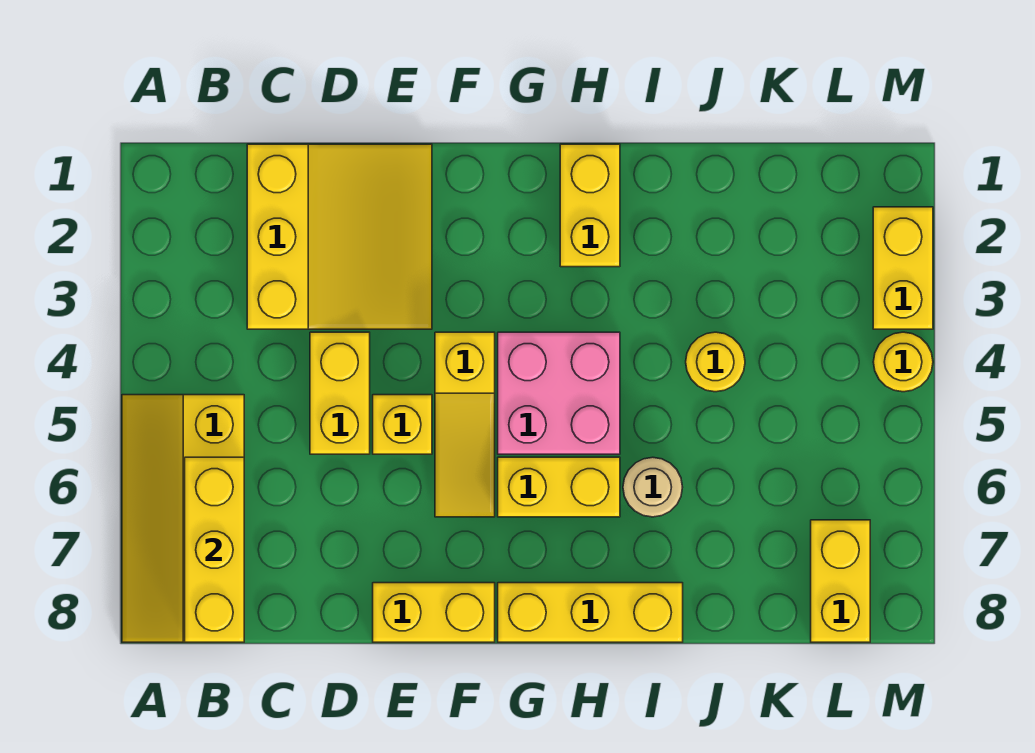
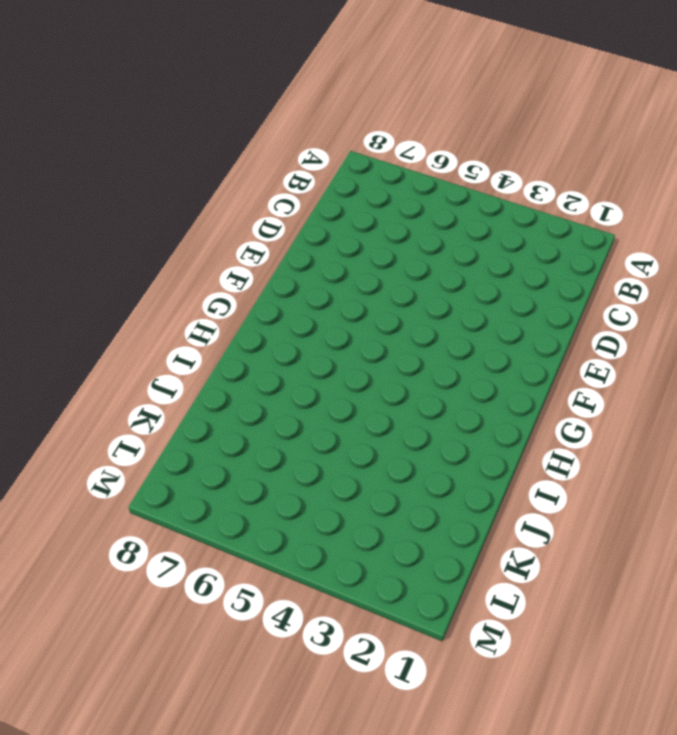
none -> yellow 2x4 slope [122,395,244,642]
none -> yellow 3x3 slope [247,144,432,329]
none -> yellow 1x2 brick [310,332,370,454]

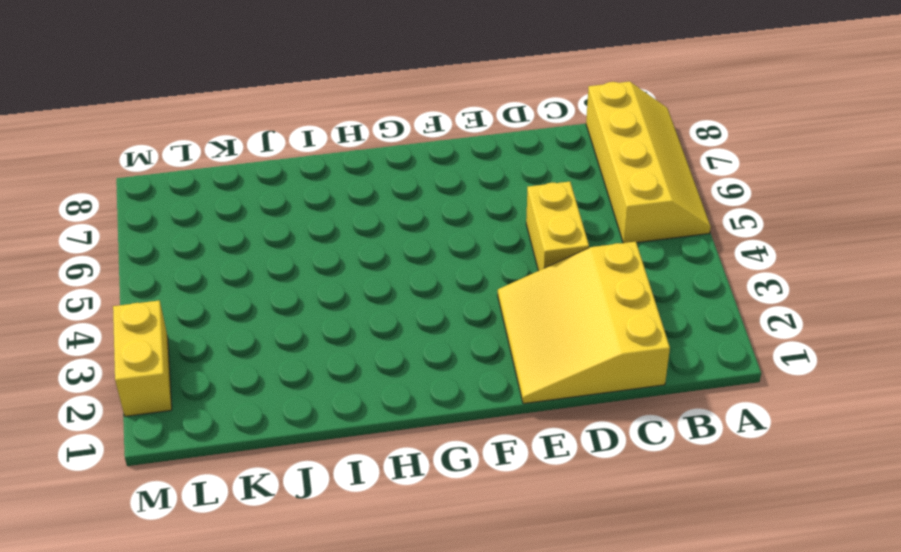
none -> yellow 1x1 brick [373,395,432,454]
none -> yellow 1x2 brick [373,583,495,642]
none -> yellow 1x3 slope [435,332,495,517]

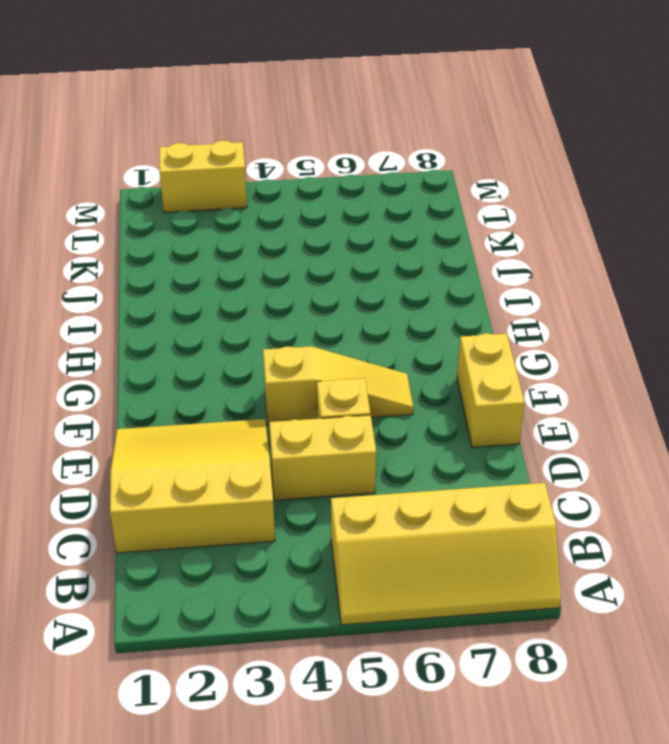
none -> pink 2x2 brick [498,332,620,454]
none -> yellow 1x2 brick [498,457,620,517]
none -> yellow 1x3 brick [498,583,683,642]

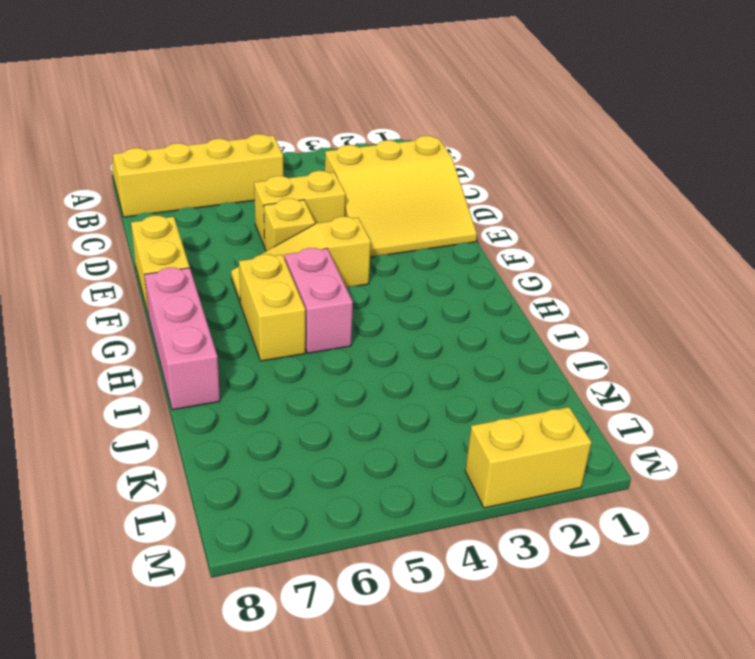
pink 1x2 brick [285,248,353,353] -> pink 2x2 brick [498,332,620,454]
pink 1x3 brick [144,268,220,410] -> yellow 1x3 brick [498,583,683,642]
none -> yellow 1x2 brick [560,144,620,267]
none -> tan 1x1 round brick [623,457,683,517]
none -> yellow 1x1 round brick [686,332,745,392]

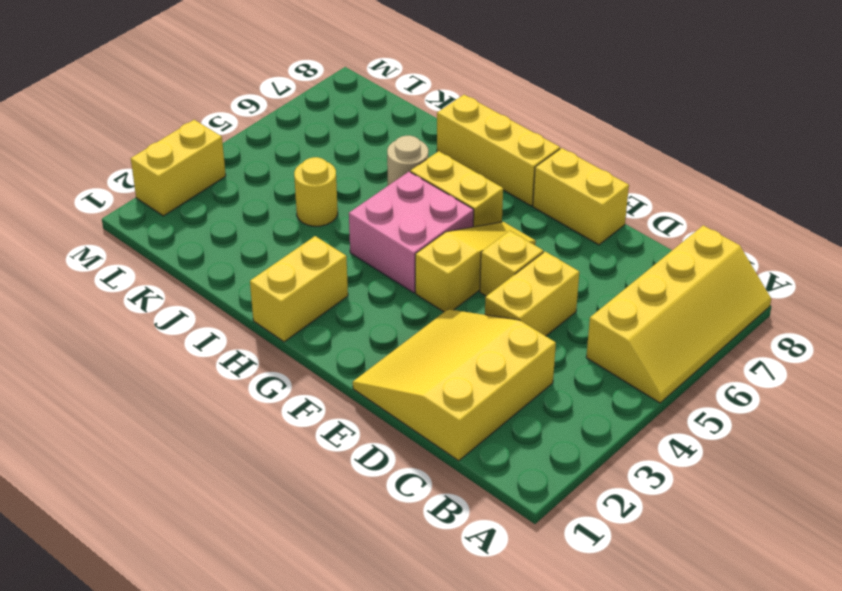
none -> yellow 1x2 brick [811,520,870,642]
none -> yellow 1x1 round brick [873,332,933,392]
none -> yellow 1x3 brick [185,457,244,642]

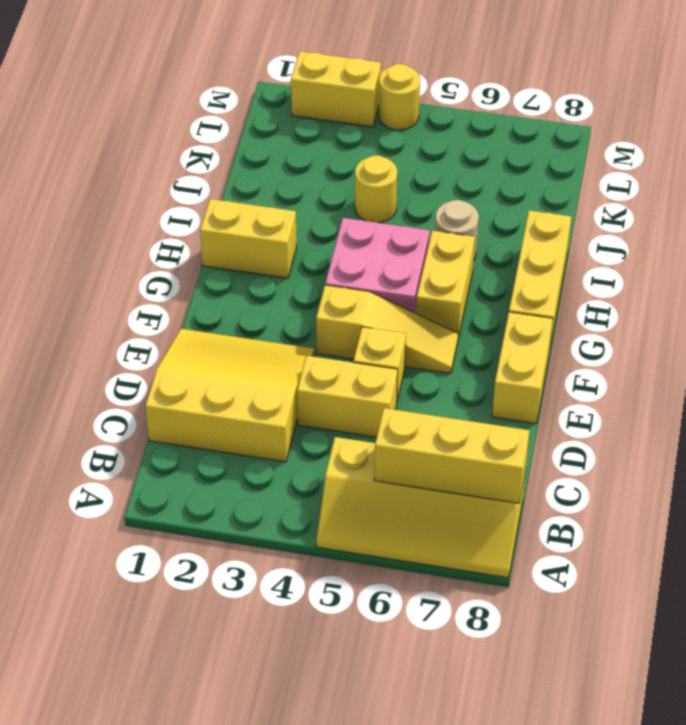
none -> yellow 1x2 brick [811,520,870,642]

